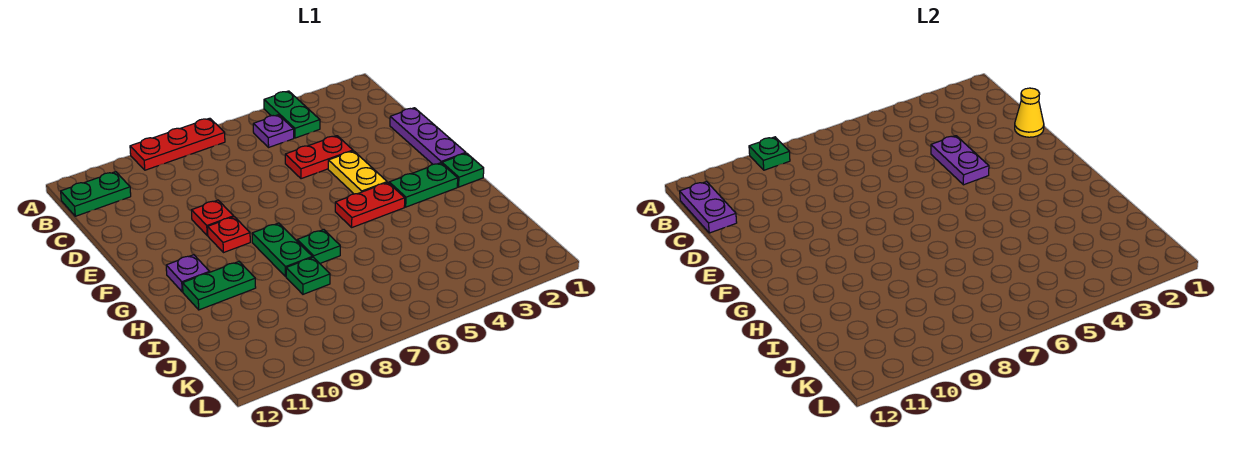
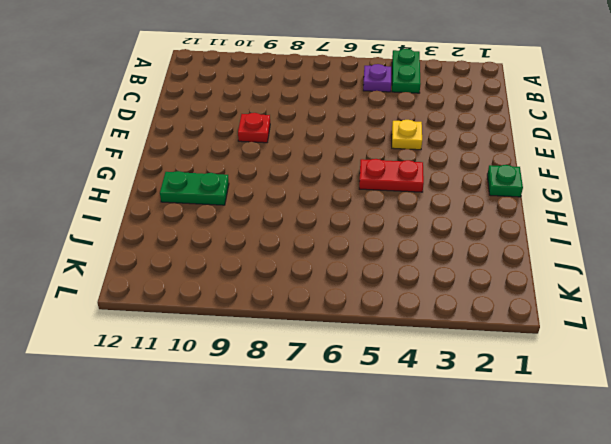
yellow 1x1 plate [392,120,422,150] -> yellow 1x2 plate [328,151,387,194]
none -> red 1x3 plate [130,118,225,170]
none -> green 1x2 plate [61,172,131,216]
none -> purple 1x3 plate [390,108,466,164]

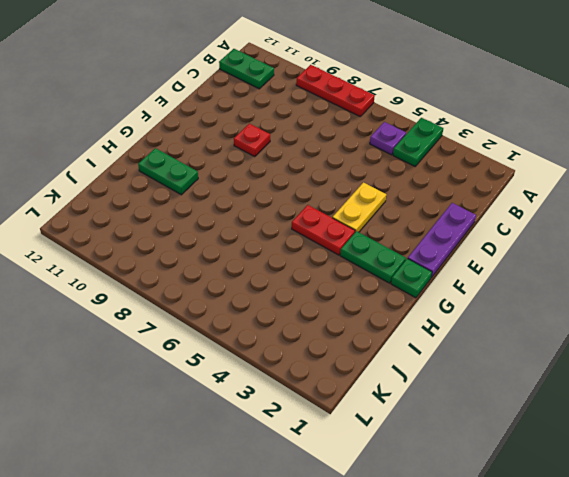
none -> red 1x2 plate [285,136,353,179]
none -> red 1x1 plate [208,217,250,253]
none -> green 1x2 plate [252,223,312,277]

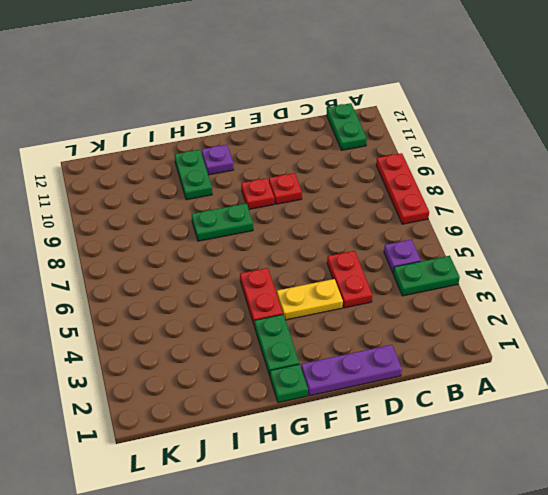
none -> green 1x1 plate [297,230,340,263]
none -> green 1x1 plate [286,257,330,294]
none -> green 1x1 plate [749,137,790,170]

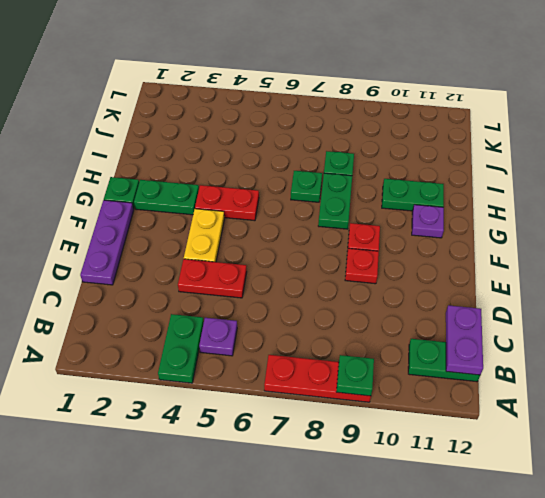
none -> yellow 1x1 cone [1015,88,1044,137]
none -> purple 1x2 plate [931,136,989,185]

